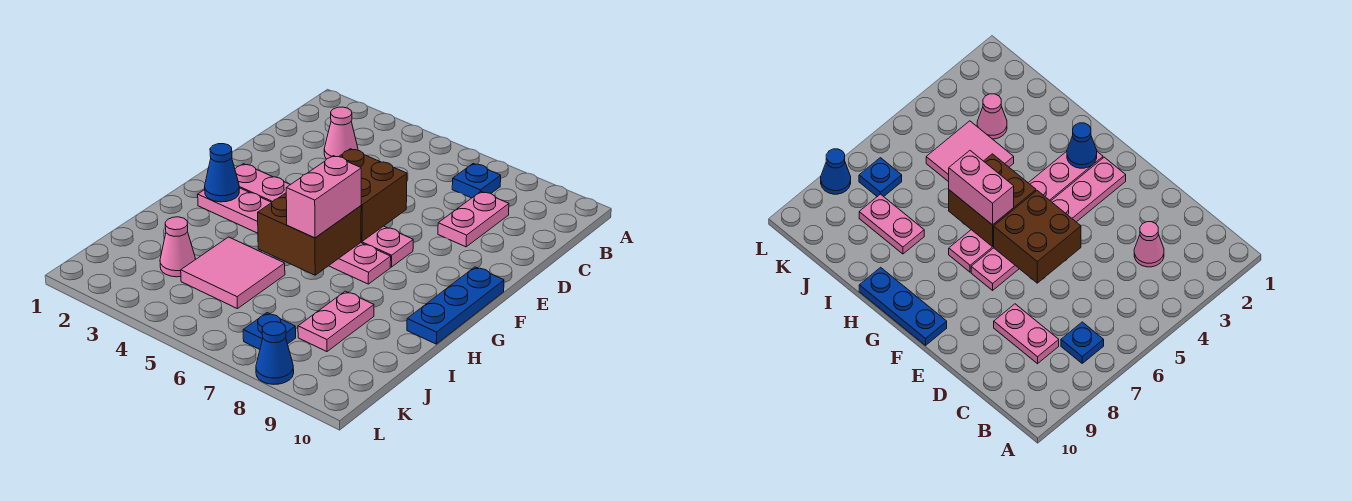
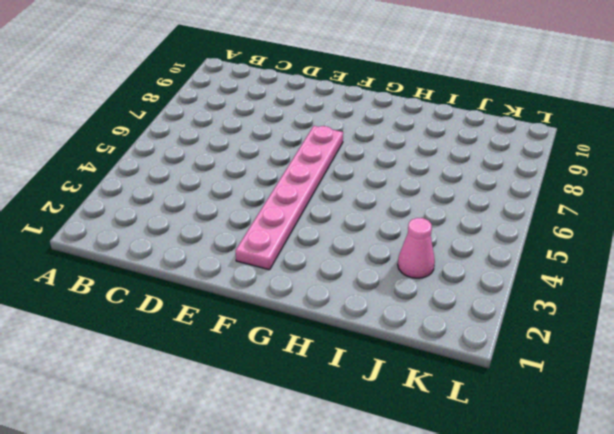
none -> blue 1x1 plate [452,164,501,198]
none -> pink 1x1 cone [324,107,358,159]
none -> pink 1x2 plate [438,192,509,247]

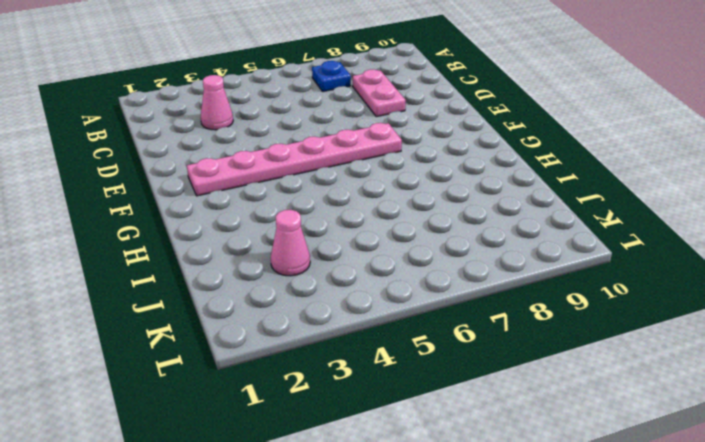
none -> blue 1x3 plate [407,267,504,344]
none -> pink 1x6 plate [198,188,391,284]
none -> pink 2x2 tile [181,237,285,309]

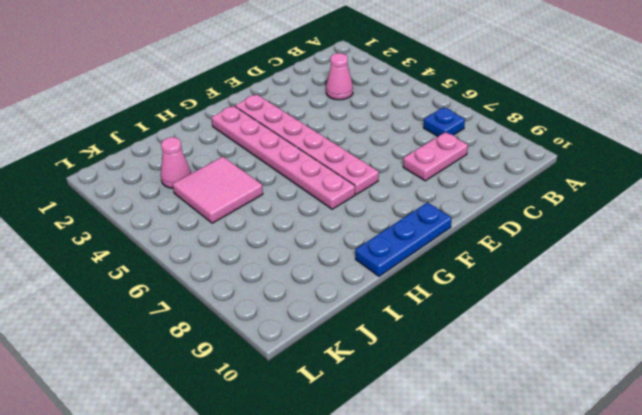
none -> pink 1x2 plate [298,291,374,352]
none -> blue 1x1 plate [243,313,296,349]
none -> blue 1x1 cone [256,322,294,385]

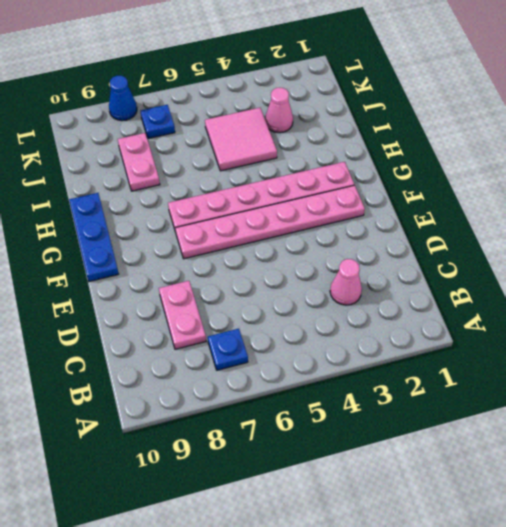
none -> brown 2x2 brick [339,149,407,241]
none -> blue 1x1 cone [205,144,239,202]
none -> brown 2x2 brick [258,193,361,275]

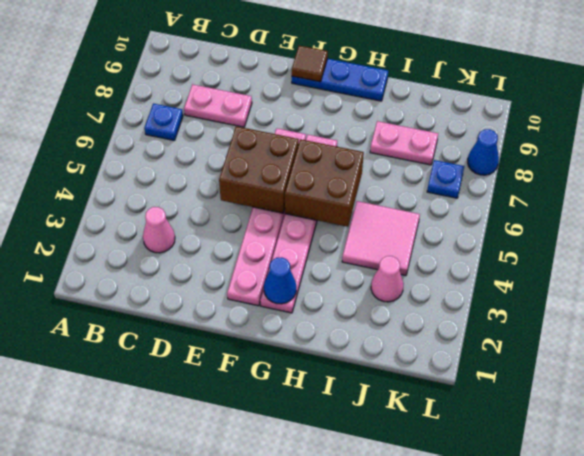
brown 1x1 tile [292,46,328,82] -> none
none -> pink 1x2 brick [286,156,361,238]

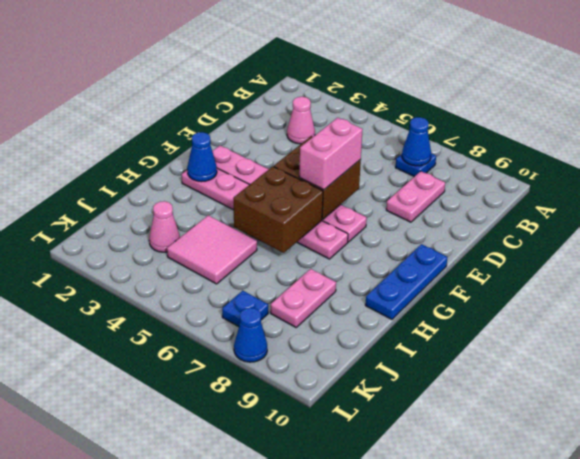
blue 1x1 cone [402,117,431,166] -> none
pink 1x2 brick [299,118,363,190] -> pink 1x2 brick moved to [286,156,361,238]

